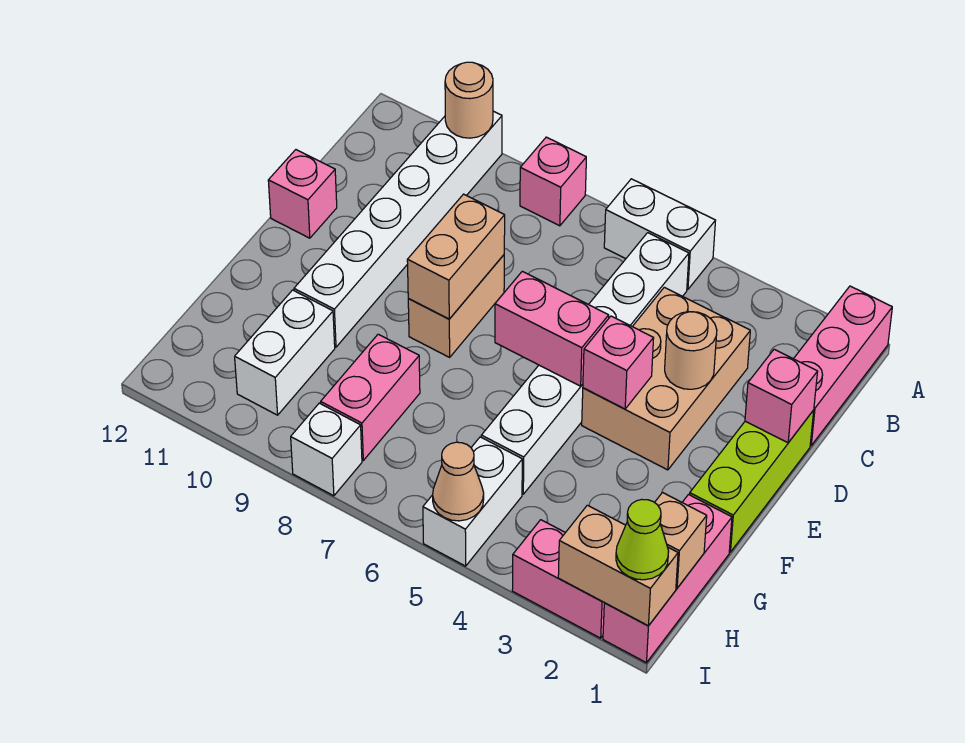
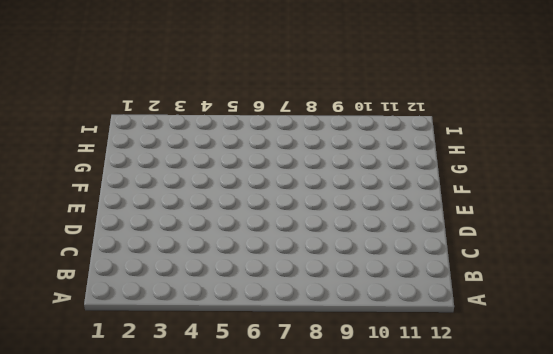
none -> pink 1x3 brick [794,286,892,445]
none -> white 1x2 brick [604,179,716,289]
none -> pink 1x1 brick [520,137,586,226]

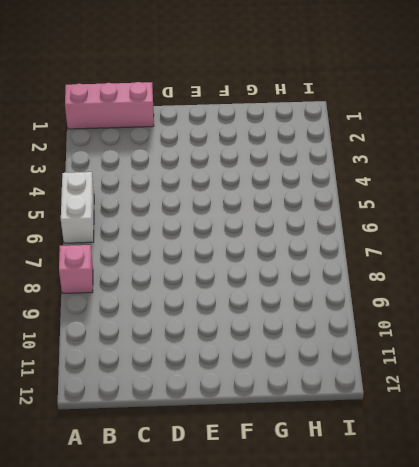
none -> white 1x6 brick [294,111,502,347]
none -> white 1x6 brick [481,233,689,494]
none -> tan 2x3 brick [582,287,750,470]

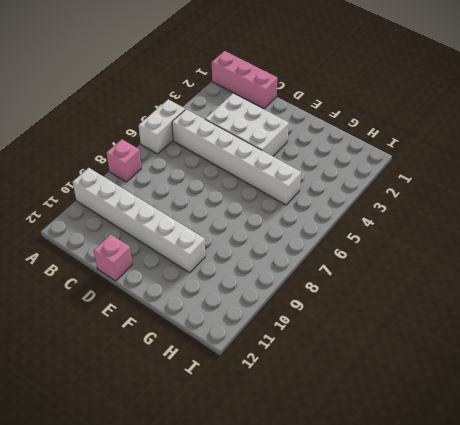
white 2x3 brick [205,93,289,156] -> tan 2x3 brick [582,287,750,470]
none -> lime 1x3 brick [690,410,814,552]
none -> tan 1x2 brick [408,255,504,357]
none -> pink 1x3 brick [603,495,732,663]

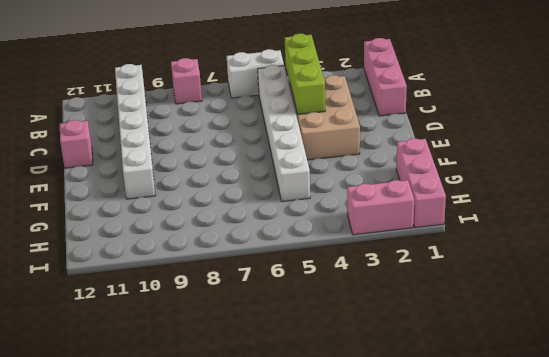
lime 1x3 brick [285,34,325,114] -> lime 1x3 brick moved to [690,410,814,552]
none -> tan 1x2 brick [408,255,504,357]
none -> pink 1x2 brick [321,334,420,460]
none -> white 1x2 brick [235,290,335,415]

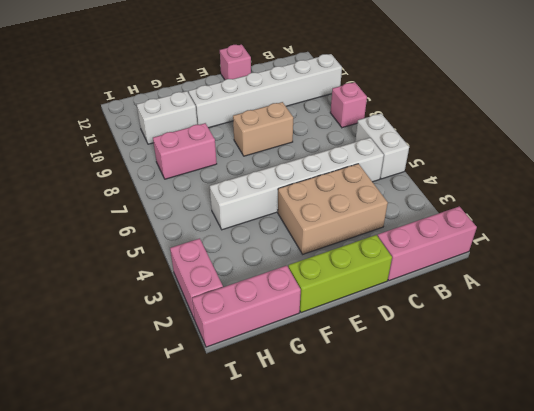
none -> white 1x2 brick [423,437,522,566]
none -> white 1x1 brick [291,403,362,496]
none -> tan 1x1 round brick [445,62,493,138]

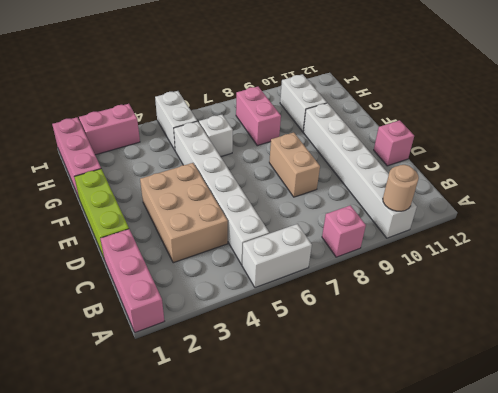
white 1x1 brick [199,115,233,157] -> white 1x1 brick moved to [291,403,362,496]
none -> pink 1x1 brick [745,349,818,443]
none -> tan 1x1 round brick [665,312,717,389]
none -> tan 1x2 brick [407,194,505,319]

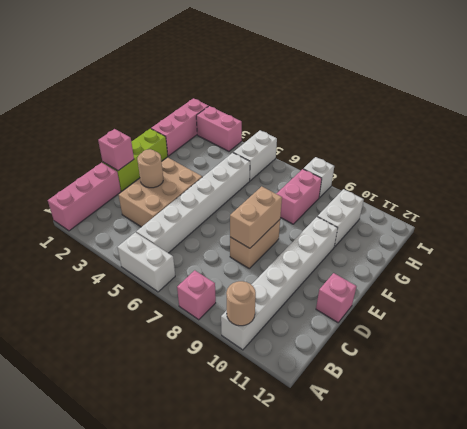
none -> pink 1x1 brick [583,316,654,409]
none -> pink 1x2 brick [495,271,609,386]
none -> tan 1x1 brick [655,493,707,588]

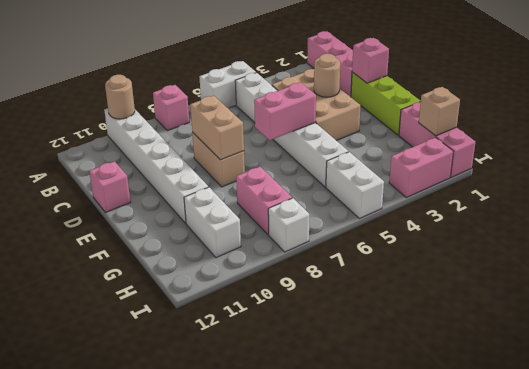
none -> pink 1x1 brick [583,316,654,409]
none -> tan 1x2 brick [558,505,678,626]
none -> tan 1x1 cone [433,442,484,521]

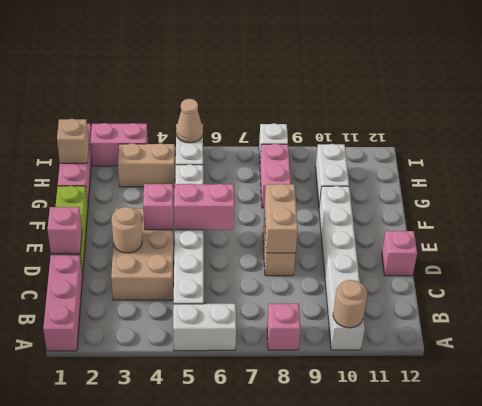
tan 1x2 brick [118,143,175,187] -> tan 1x2 brick moved to [558,505,678,626]
none -> lime 1x1 cone [616,500,669,580]

